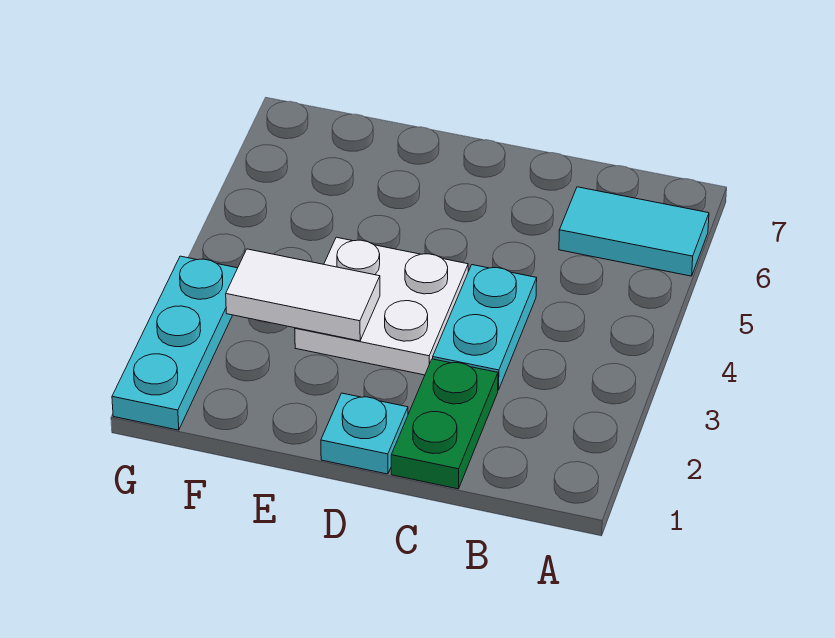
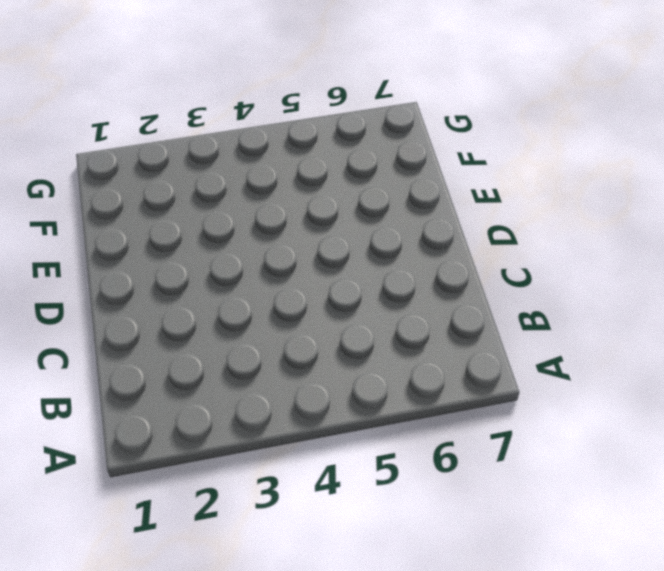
none -> cyan 1x2 tile [559,187,709,276]
none -> green 1x2 plate [391,359,498,489]

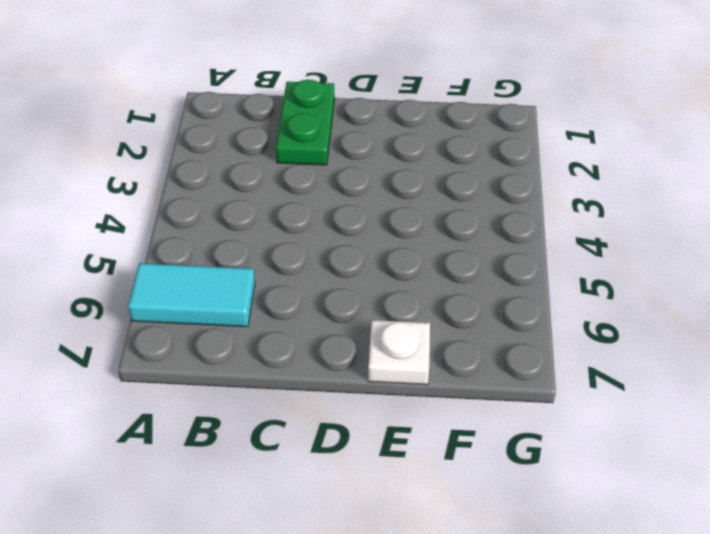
white 1x1 plate [368,320,430,385] -> none
none -> cyan 1x2 plate [433,265,537,390]
none -> cyan 1x1 plate [321,393,408,474]

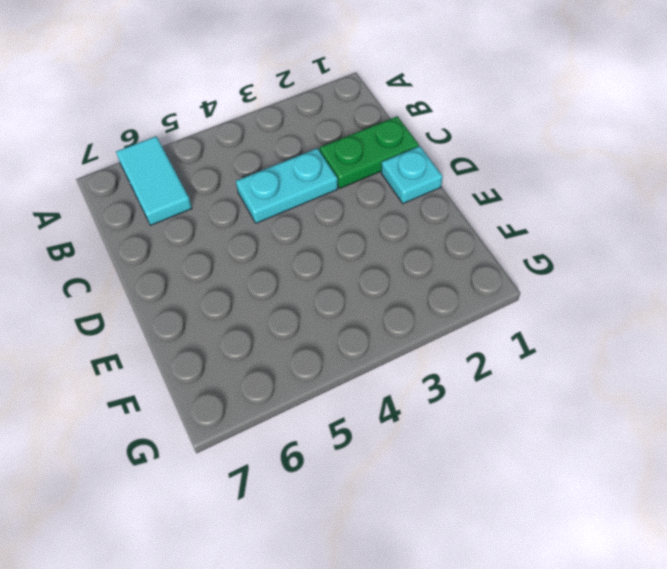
none -> white 2x2 plate [295,237,468,375]
none -> cyan 1x3 plate [112,256,237,430]

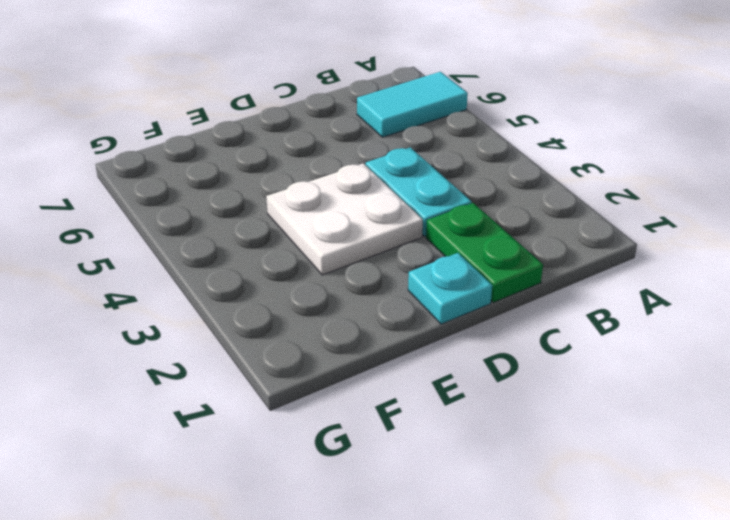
none -> cyan 1x3 plate [112,256,237,430]
none -> white 1x2 tile [226,249,380,341]

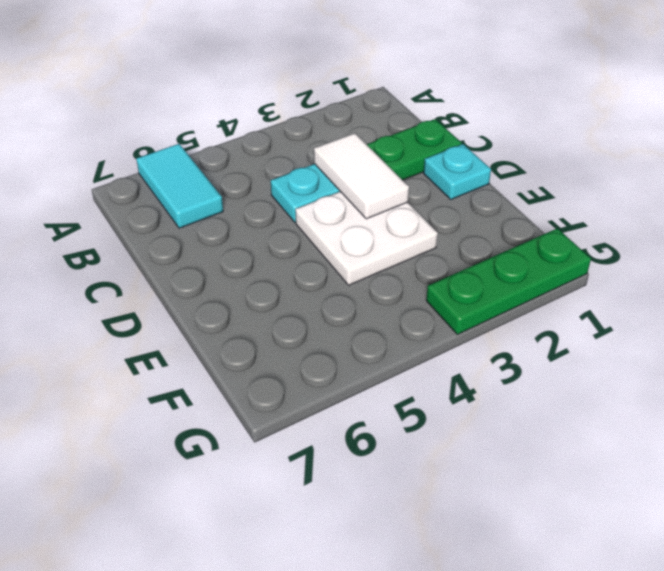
white 1x2 tile [314,133,409,219] -> white 1x2 tile moved to [226,249,380,341]
green 1x3 plate [426,228,591,334] -> cyan 1x3 plate [112,256,237,430]

